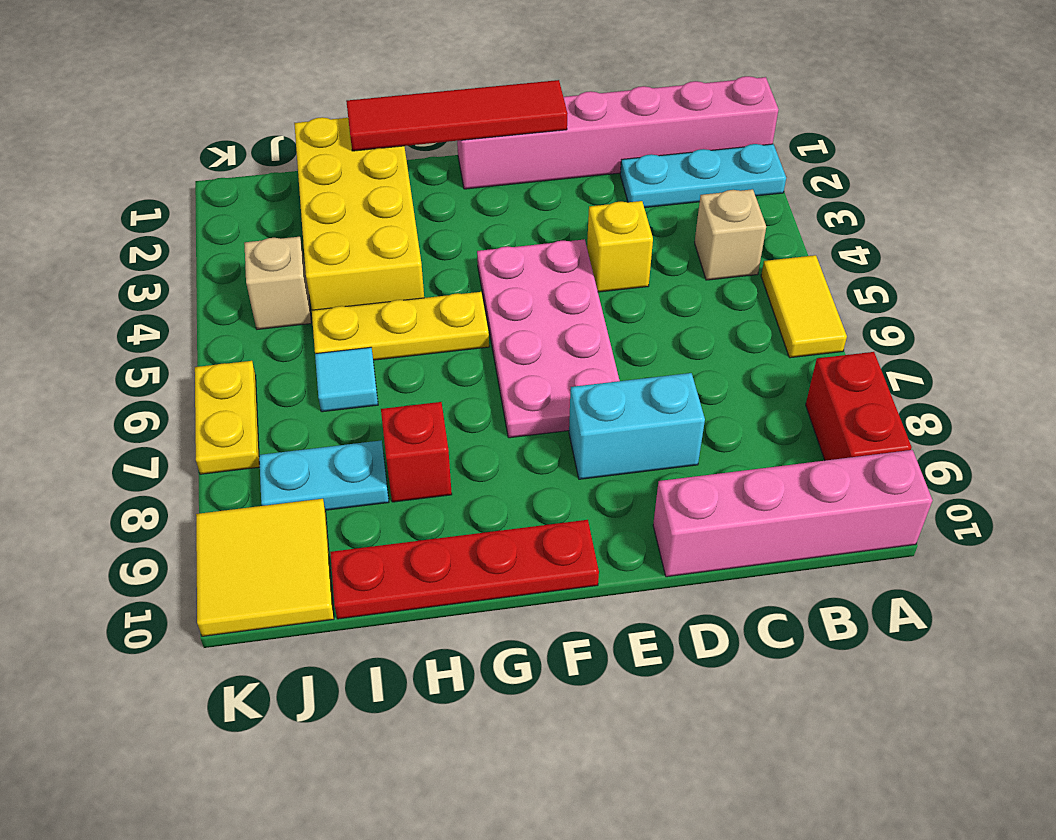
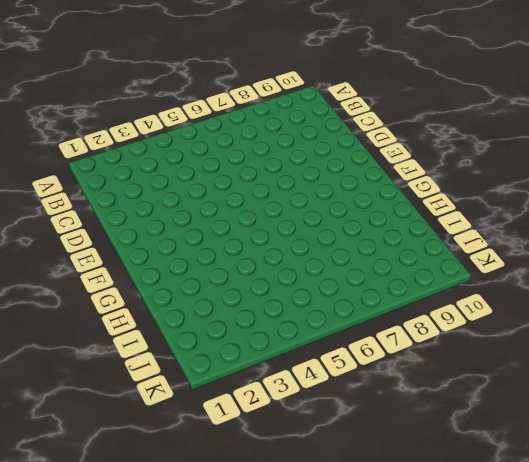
none -> pink 1x6 brick [457,76,779,189]
none -> cyan 1x3 plate [620,144,786,208]
none -> yellow 1x2 tile [761,255,847,358]

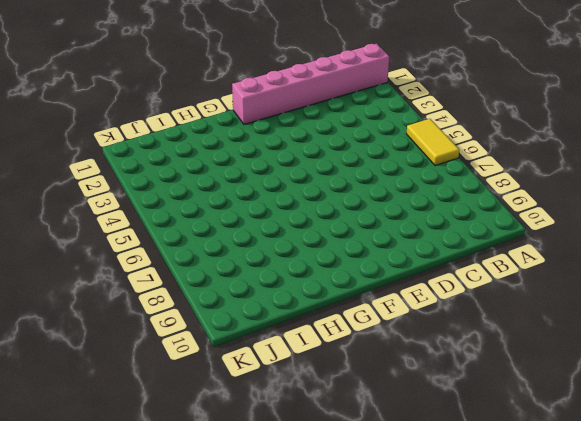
none -> cyan 1x3 plate [620,144,786,208]
none -> red 1x2 brick [806,352,912,461]
none -> pink 1x4 brick [653,450,933,577]

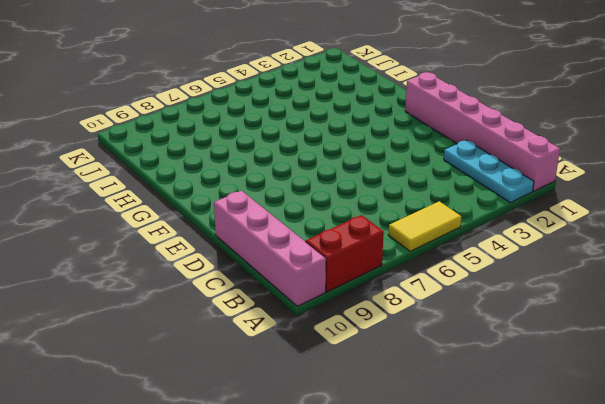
none -> tan 1x1 brick [695,189,766,280]
none -> yellow 1x1 brick [587,201,653,292]
none -> cyan 1x2 brick [569,373,705,479]

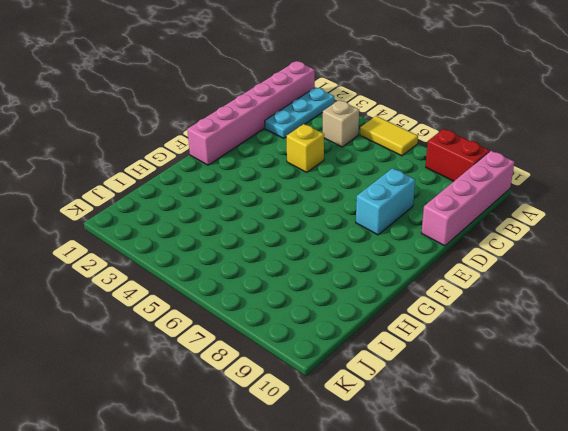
none -> pink 2x4 plate [477,239,620,438]
none -> red 1x4 plate [330,520,599,619]
none -> yellow 1x3 plate [312,292,489,360]

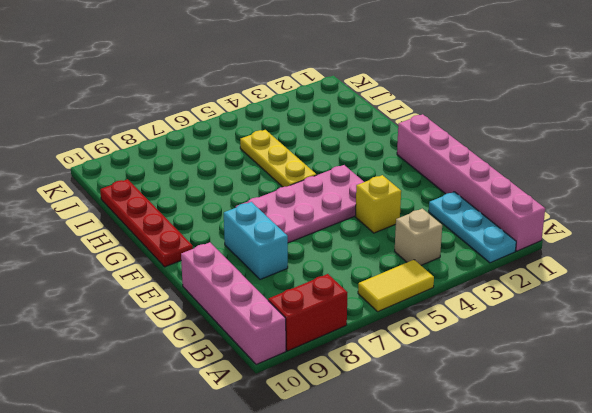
none -> yellow 2x4 brick [294,117,424,310]
none -> red 1x1 brick [381,402,452,502]
none -> cyan 1x1 tile [315,347,378,412]

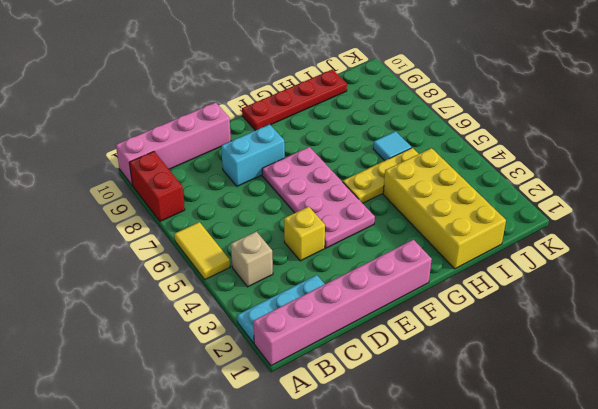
none -> red 1x1 brick [381,402,452,502]
none -> cyan 1x2 plate [259,440,389,510]
none -> tan 1x1 brick [244,237,311,329]

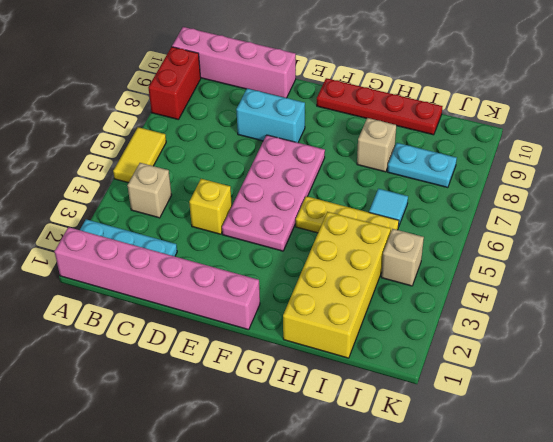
tan 1x1 brick [357,118,396,172] -> red 1x1 brick [381,402,452,502]
none -> yellow 2x2 tile [196,499,334,636]
none -> yellow 1x2 plate [195,361,260,474]
none -> red 1x4 tile [346,80,568,151]

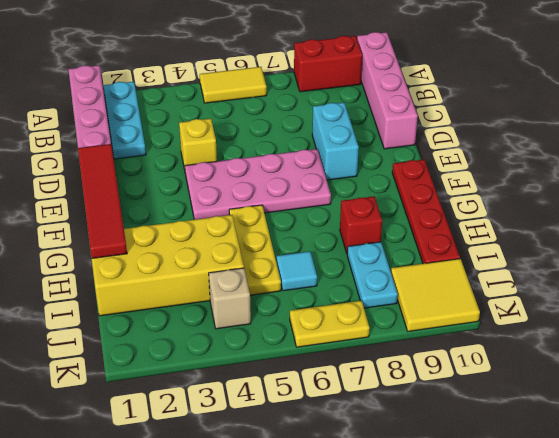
none -> tan 1x1 brick [695,189,766,280]

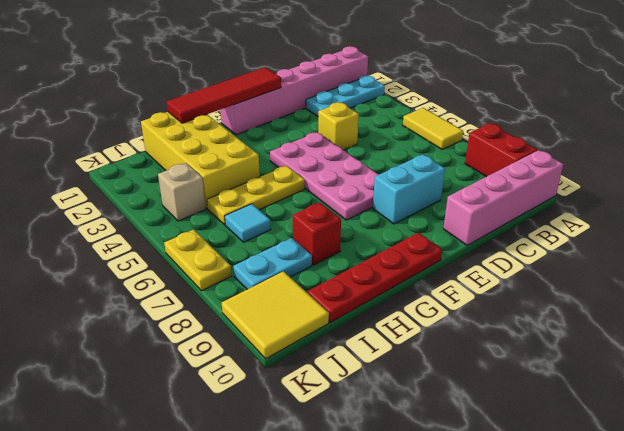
none -> tan 1x1 brick [695,189,766,280]

